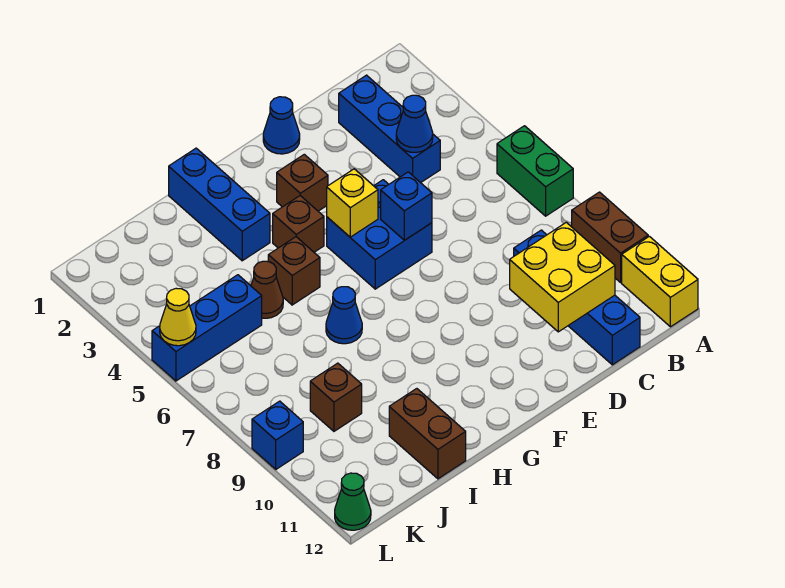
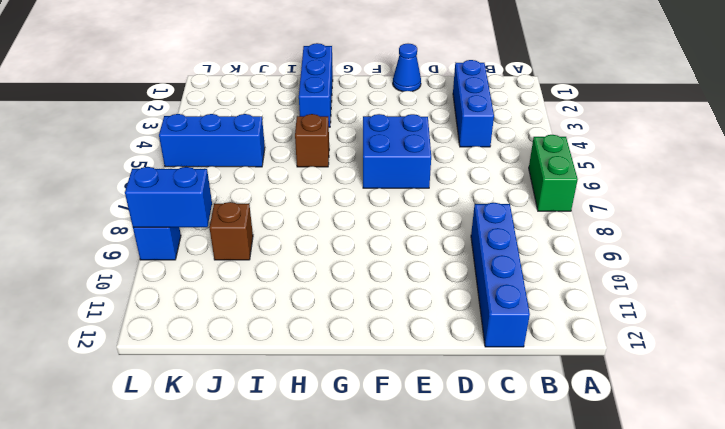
blue 1x2 brick [125,167,212,227] -> none
none -> brown 1x2 brick [572,192,648,282]
none -> yellow 1x2 brick [622,236,698,327]
none -> brown 1x1 brick [277,154,328,211]

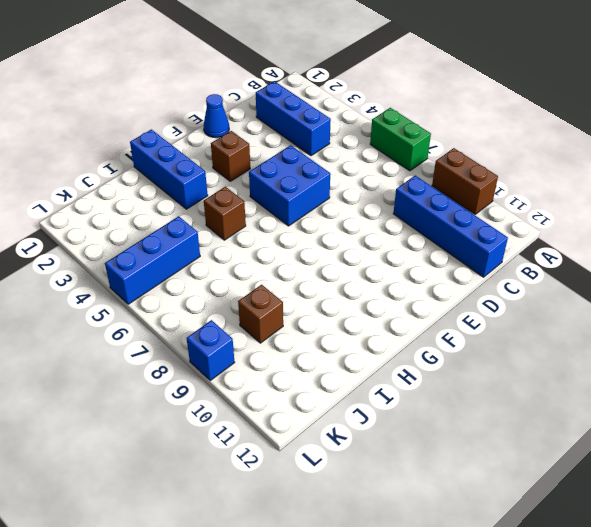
none -> yellow 1x2 brick [622,236,698,327]
none -> brown 1x1 brick [273,196,324,252]
none -> blue 1x1 cone [326,287,362,344]

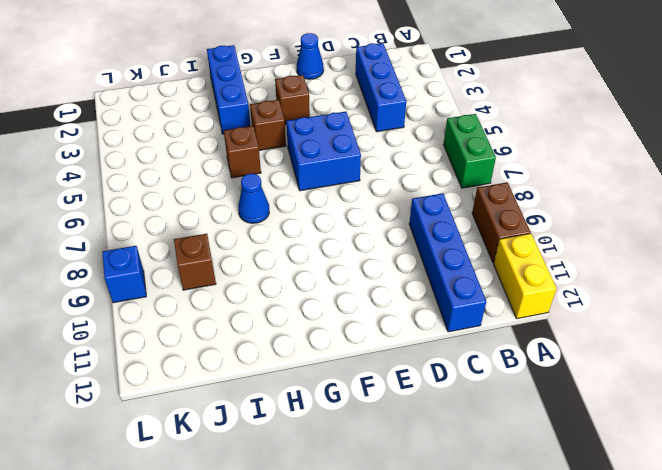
none -> brown 1x1 cone [251,261,283,318]
none -> brown 1x2 brick [389,389,466,479]
none -> blue 1x3 brick [152,275,262,381]

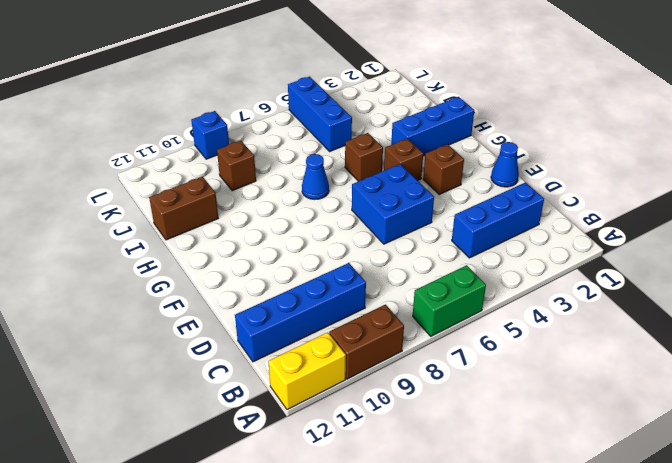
none -> brown 1x1 cone [251,261,283,318]
none -> green 1x1 cone [335,473,371,530]
none -> blue 1x1 cone [396,95,433,152]

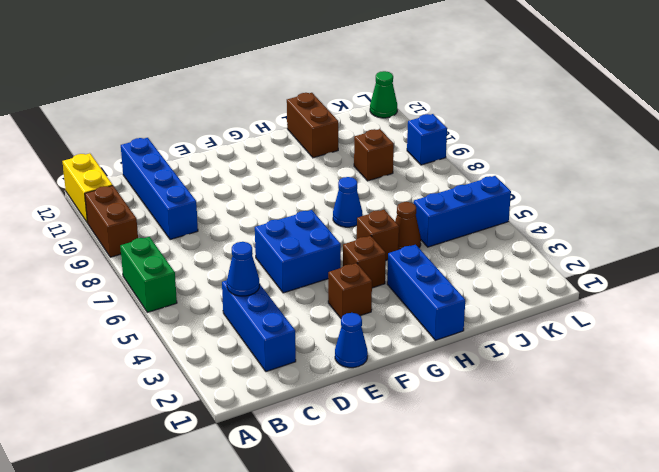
none -> yellow 2x2 brick [510,222,615,332]
none -> blue 1x1 brick [381,172,432,240]
none -> yellow 1x1 brick [327,169,378,237]

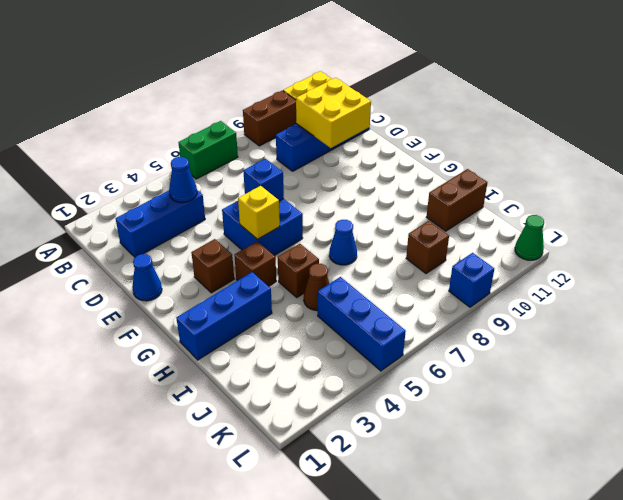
none -> yellow 1x1 cone [160,288,196,346]

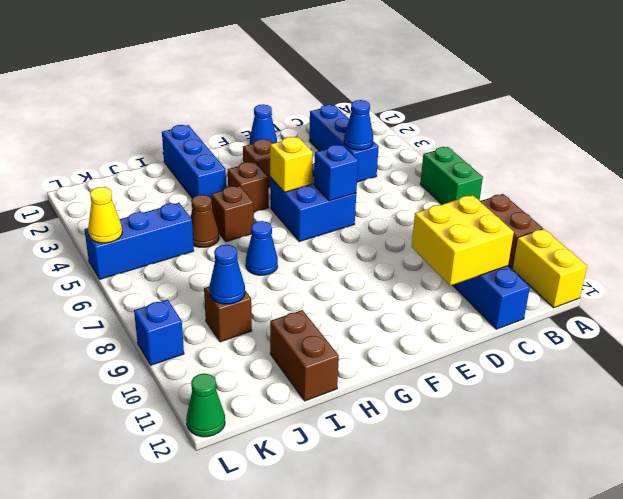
blue 1x1 cone [209,245,245,304] -> none

